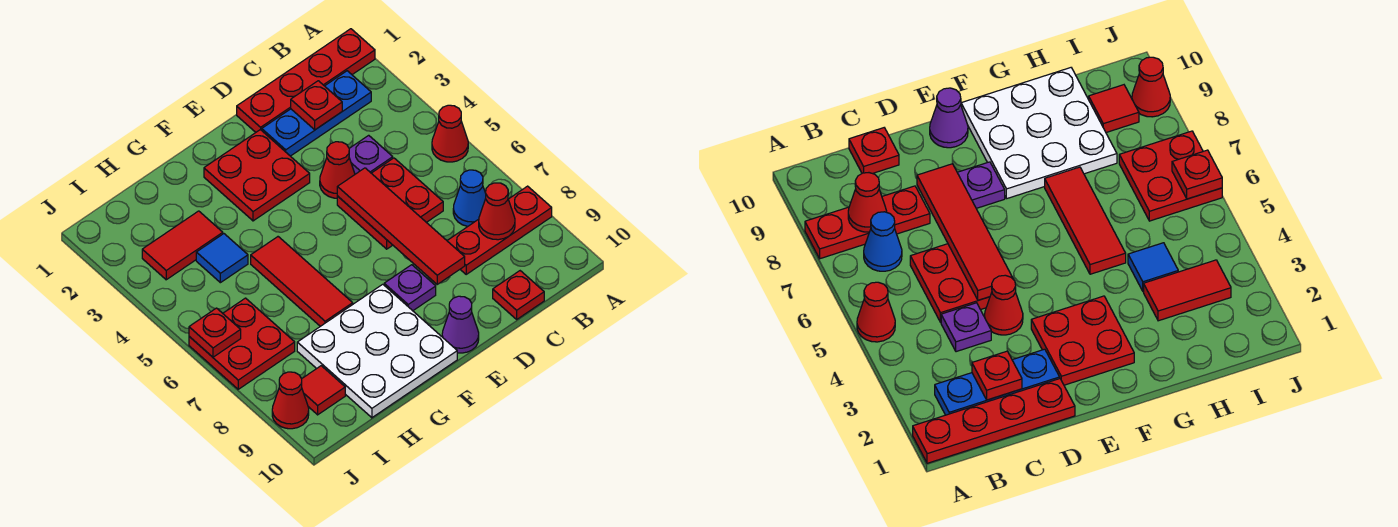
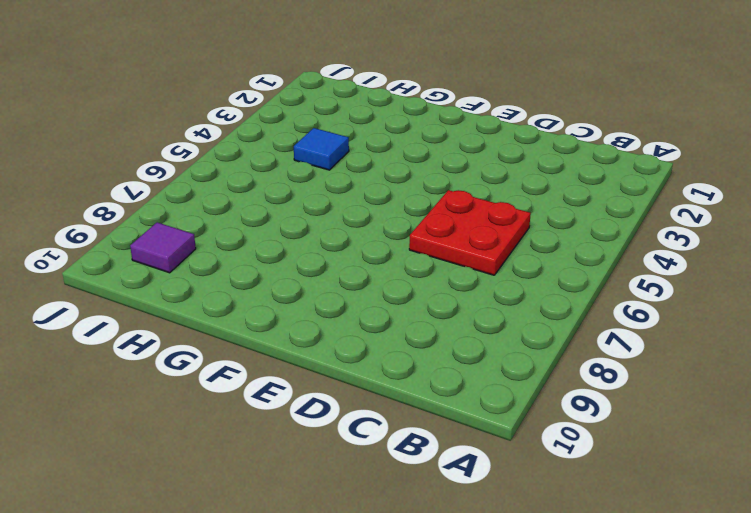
purple 1x1 tile [130,222,196,273] -> red 1x1 tile [302,366,345,415]
none -> red 1x4 plate [237,29,375,132]
none -> red 1x1 cone [432,105,468,162]
none -> red 1x3 plate [447,186,552,274]

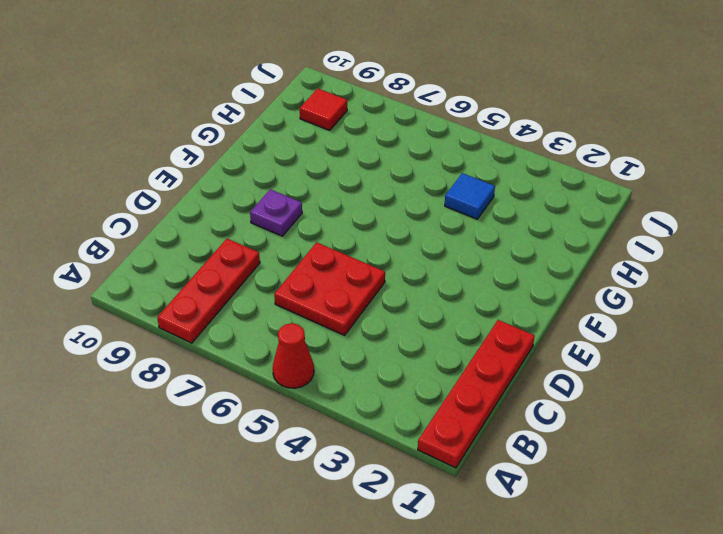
none -> blue 1x3 plate [262,71,371,156]
none -> blue 1x1 cone [453,170,486,226]
none -> purple 1x1 plate [349,135,393,174]

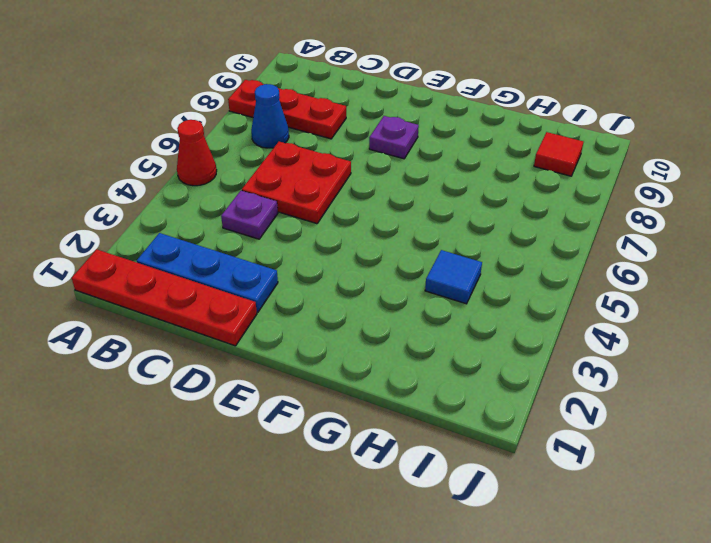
none -> red 1x1 plate [493,271,544,319]
none -> red 1x1 cone [320,142,355,198]
none -> red 2x2 plate [204,130,310,221]

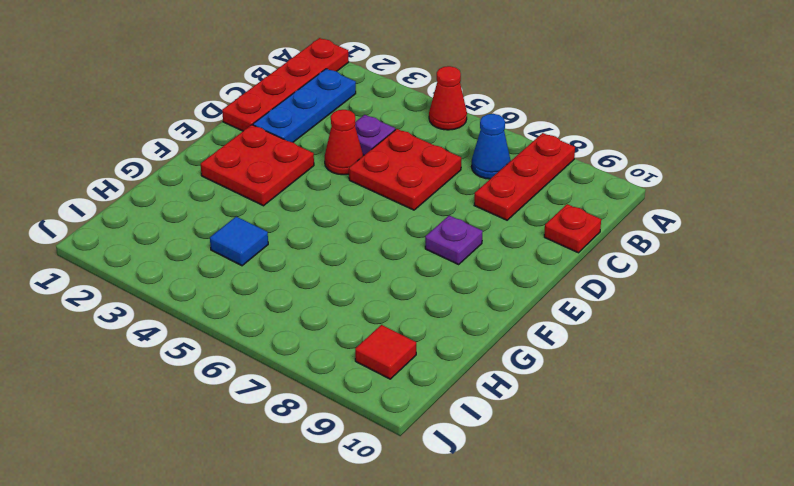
none -> purple 1x1 cone [442,296,479,353]
none -> white 3x3 plate [297,284,457,418]
none -> red 1x3 tile [251,237,353,326]

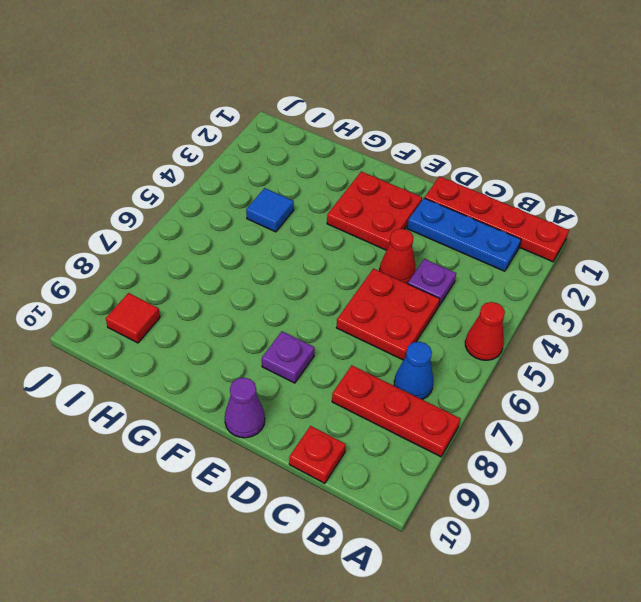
none -> white 3x3 plate [297,284,457,418]
none -> red 1x3 tile [251,237,353,326]
none -> red 1x2 tile [142,211,223,280]

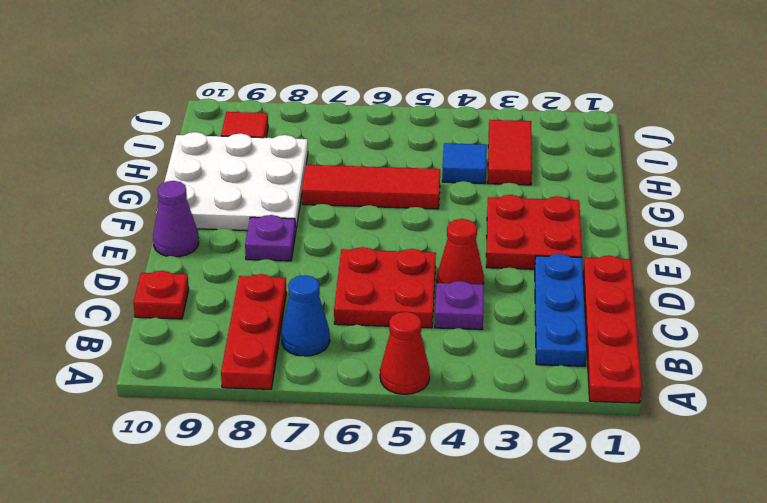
none -> red 2x2 plate [189,298,295,389]
none -> red 1x1 cone [272,372,309,429]
none -> red 1x1 cone [479,183,515,240]

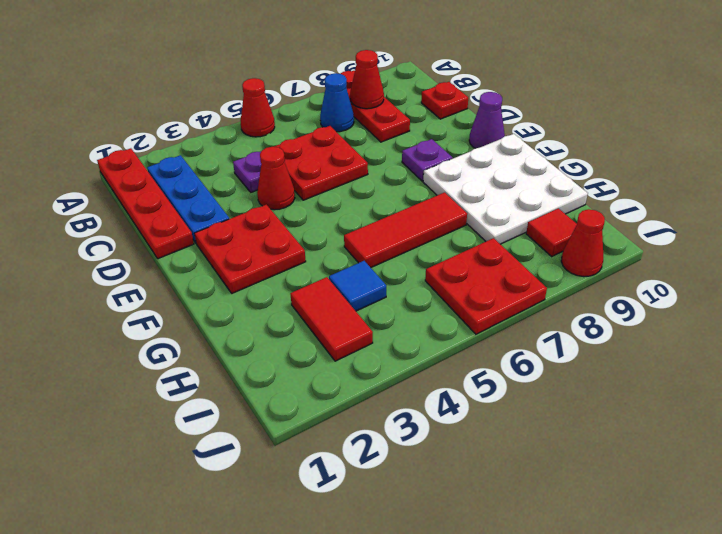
none -> red 1x1 plate [291,81,342,130]
none -> red 1x4 tile [337,168,465,284]
none -> red 1x1 plate [189,308,241,357]

